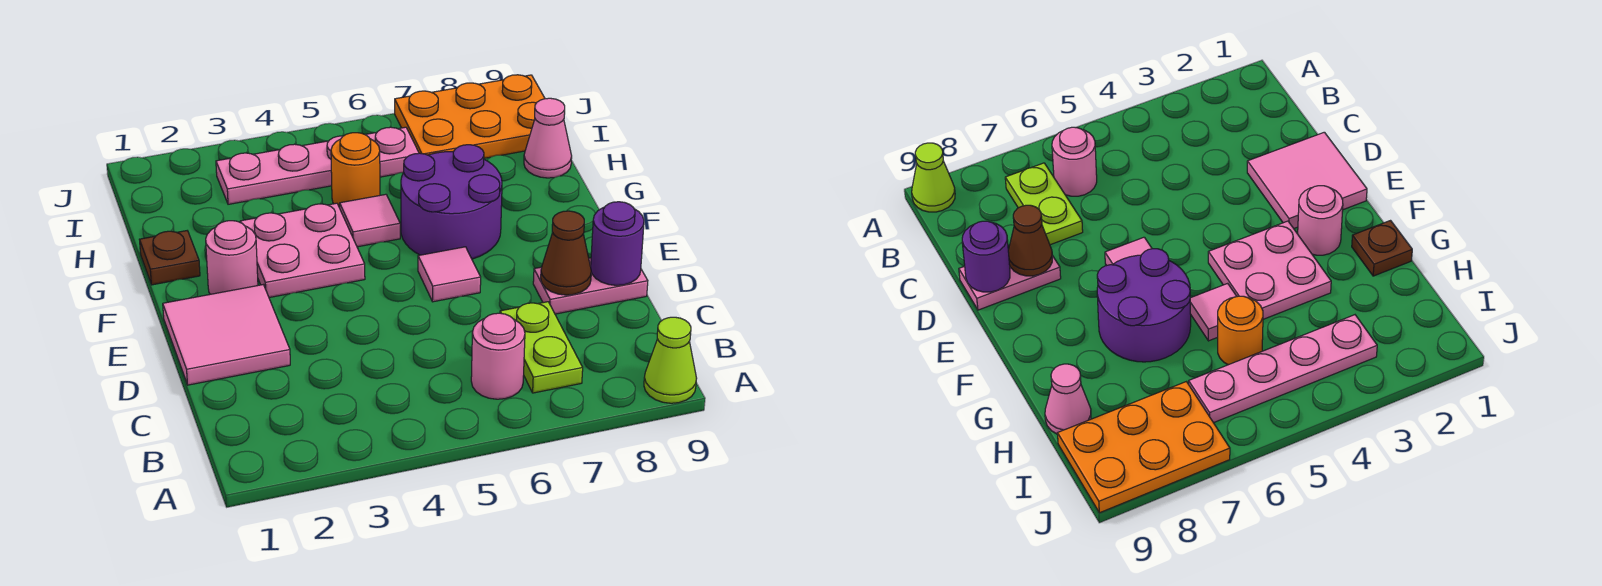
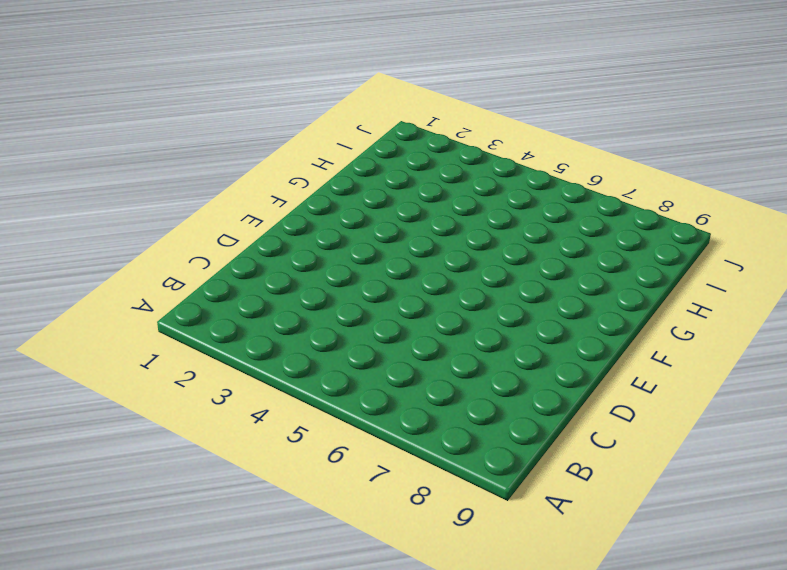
none -> lime 1x1 cone [644,317,697,403]
none -> pink 1x1 round brick [471,313,525,399]
none -> lime 1x2 plate [500,302,583,393]

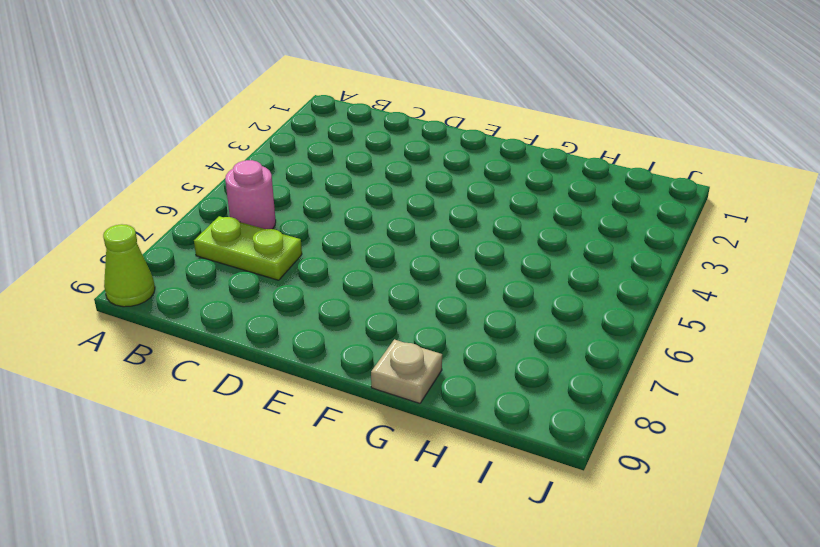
tan 1x1 plate [371,339,442,403] -> none
none -> pink 2x2 tile [163,285,290,385]
none -> pink 1x2 plate [533,258,648,314]
none -> pink 1x1 tile [418,247,481,302]

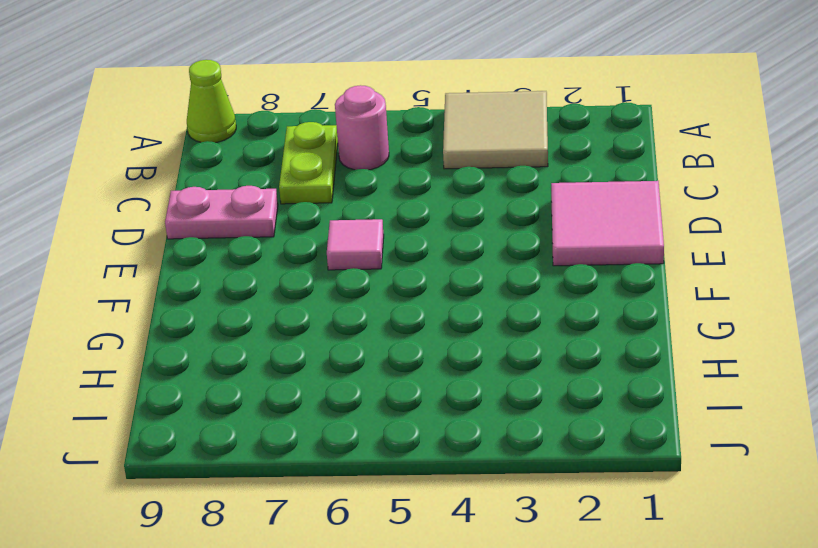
tan 2x2 tile [443,91,548,169] -> none
none -> pink 1x1 round brick [206,221,258,294]
none -> pink 2x2 plate [240,203,365,298]
none -> purple 2x2 round brick [401,145,502,259]

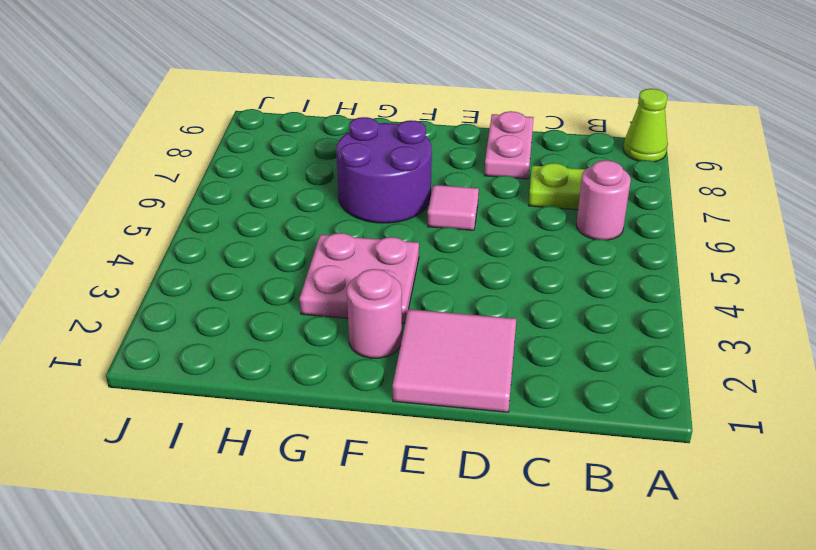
none -> brown 1x1 plate [139,231,200,285]
none -> pink 1x1 tile [340,194,400,247]
none -> orange 1x1 round brick [331,133,380,208]

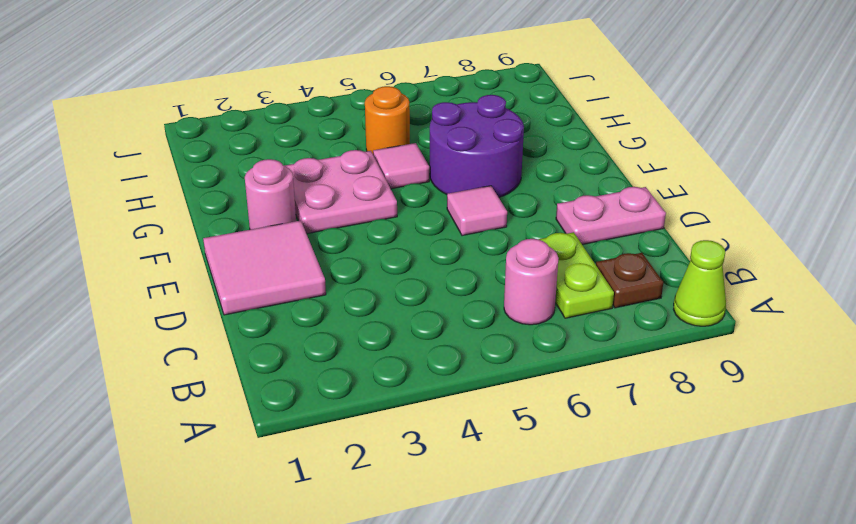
brown 1x1 plate [596,253,663,308] -> brown 1x1 plate moved to [139,231,200,285]
none -> pink 1x1 cone [524,98,572,178]
none -> pink 1x4 plate [216,127,419,204]
none -> orange 2x3 plate [395,75,545,158]

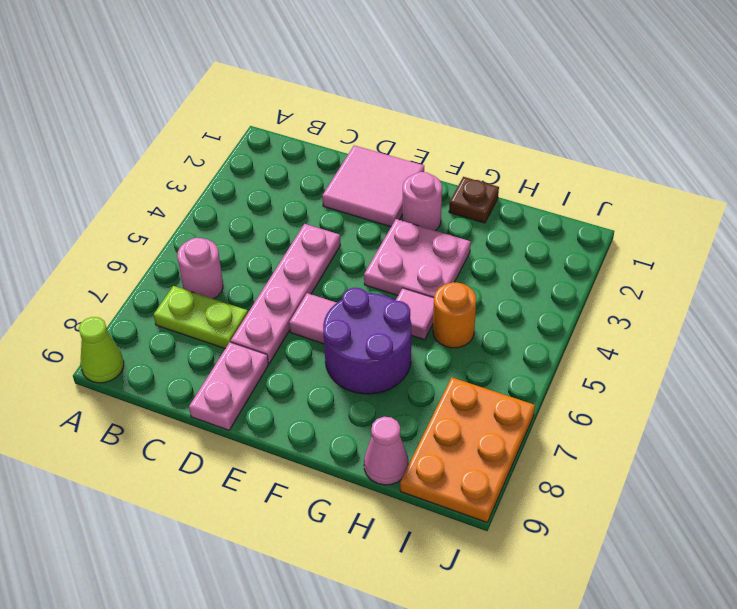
pink 1x4 plate [231,224,340,363] -> pink 1x4 plate moved to [216,127,419,204]
none -> brown 1x1 cone [541,211,591,295]
none -> purple 1x1 round brick [591,202,644,285]

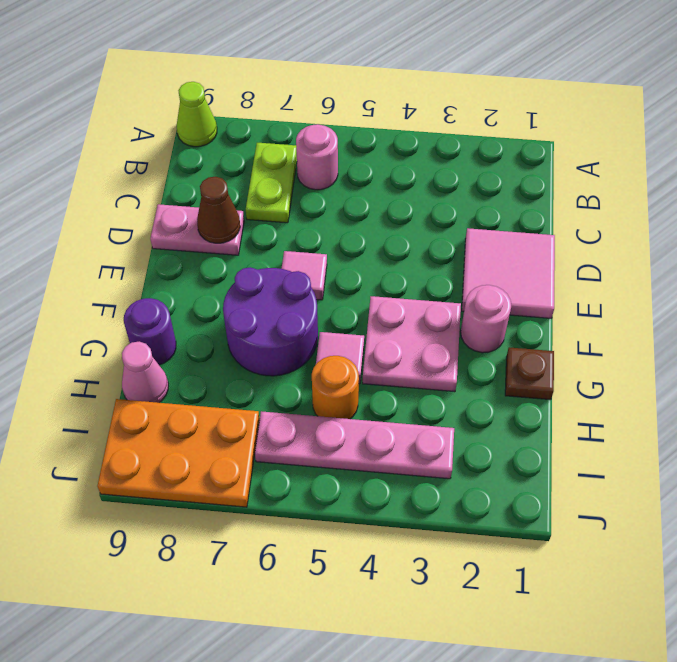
purple 1x1 round brick [124,298,176,365] -> purple 1x1 round brick moved to [591,202,644,285]

